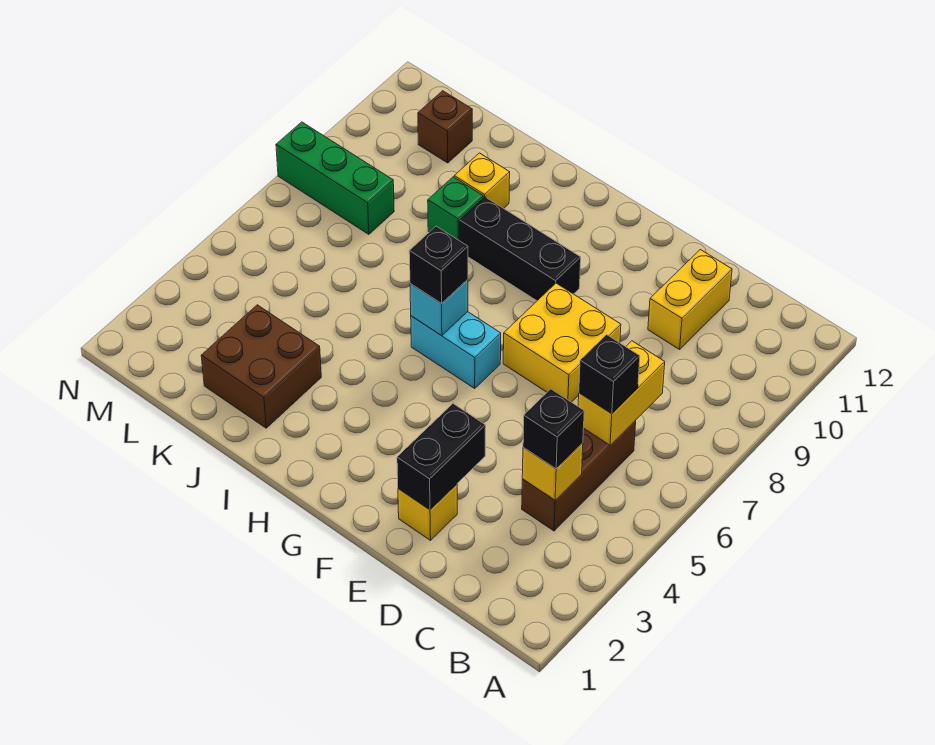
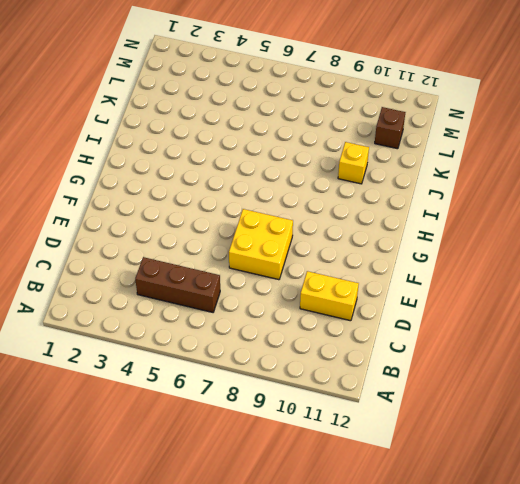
none -> yellow 1x1 brick [398,484,457,540]
none -> cyan 1x2 brick [411,312,501,388]
none -> black 1x3 brick [460,197,581,301]

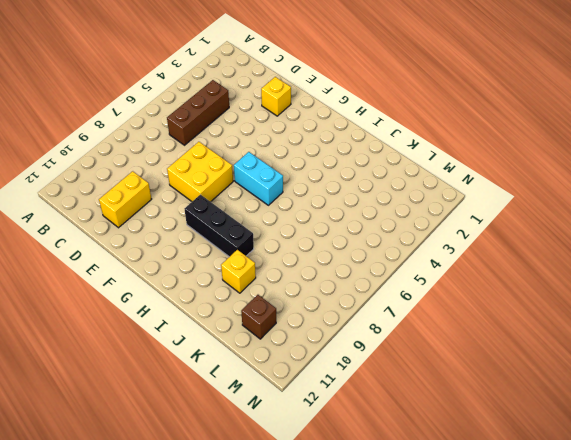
none -> brown 2x2 brick [201,305,321,428]
none -> green 1x1 brick [428,177,483,241]
none -> green 1x3 brick [276,122,394,234]

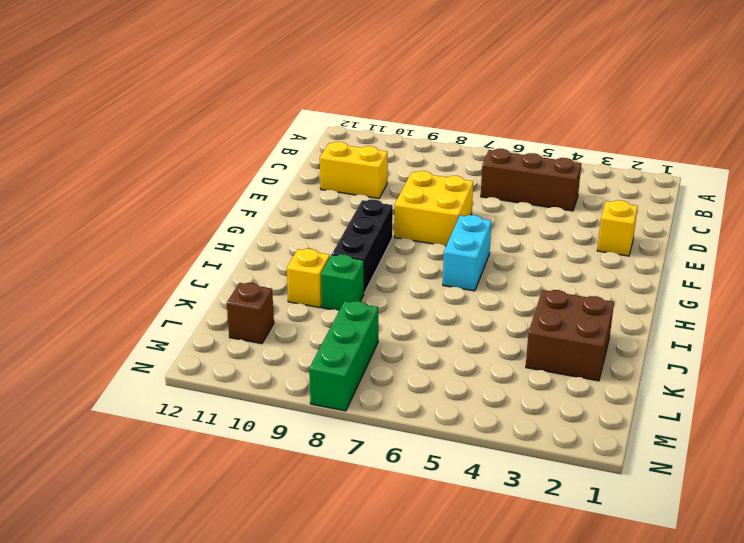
none -> yellow 1x1 brick [522,443,583,500]
none -> yellow 1x2 brick [578,341,665,445]
none -> black 1x2 brick [397,404,486,510]

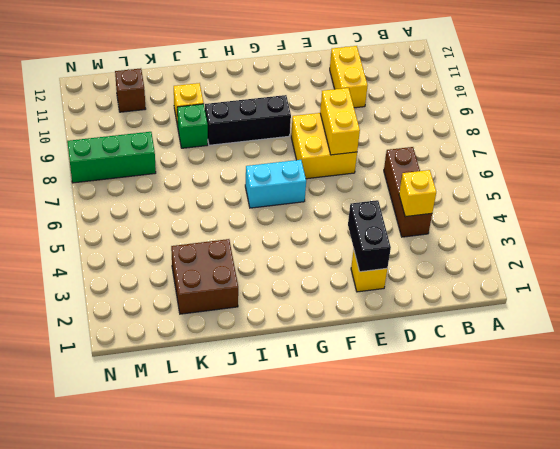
yellow 1x2 brick [320,88,360,155] -> yellow 1x2 brick moved to [578,341,665,445]
none -> cyan 1x1 brick [410,279,468,336]
none -> black 1x1 brick [523,389,584,469]
none -> black 1x1 brick [579,335,640,414]

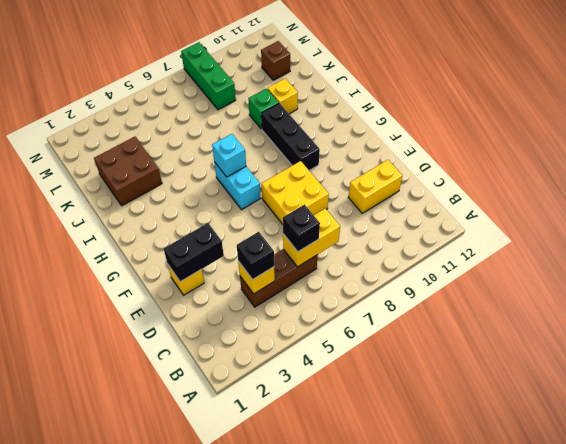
none -> black 1x1 brick [409,226,468,304]

